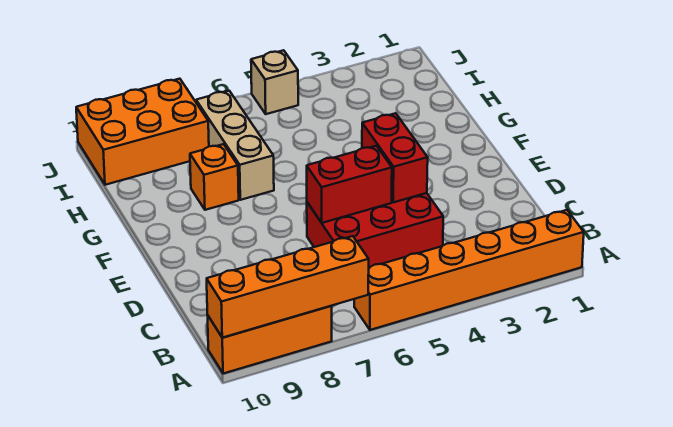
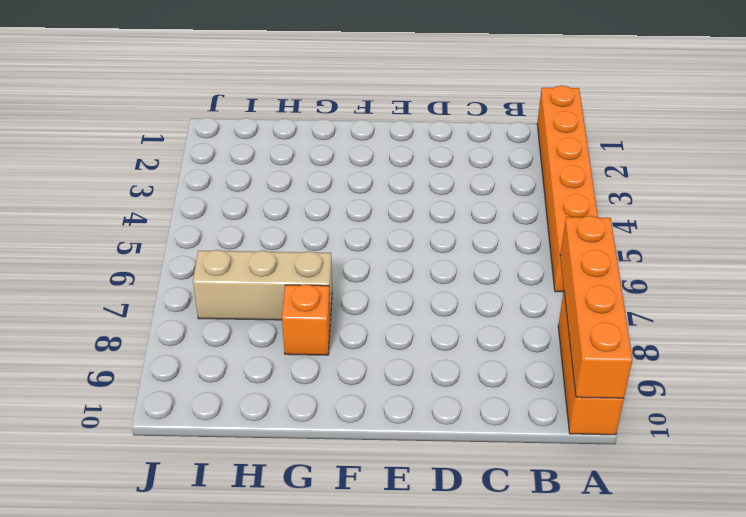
none -> red 2x3 brick [307,193,443,268]
none -> orange 2x3 brick [76,79,209,185]

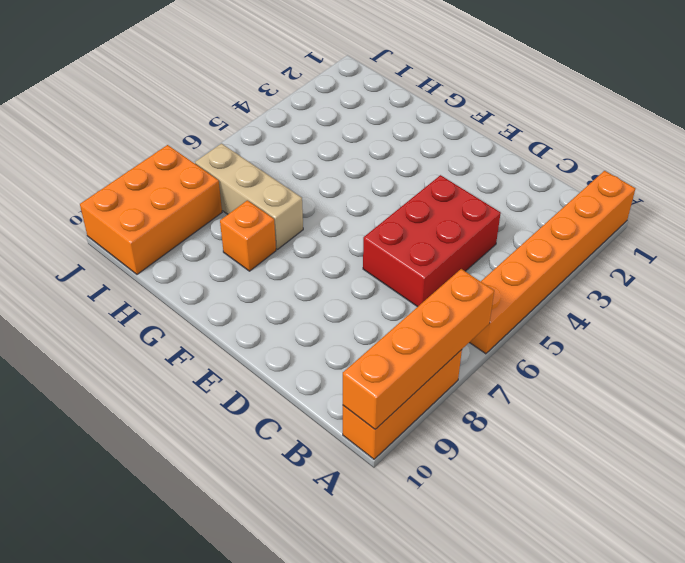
none -> tan 1x1 brick [251,50,298,114]
none -> red 1x2 brick [362,113,428,202]

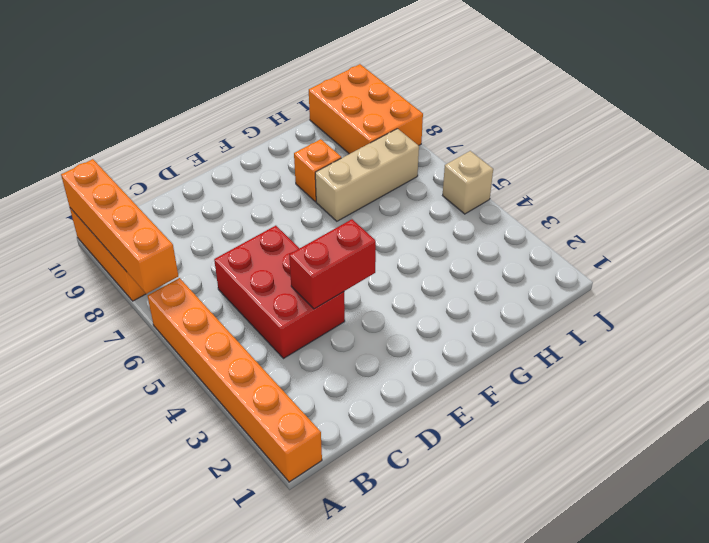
none -> red 1x2 brick [307,146,392,223]

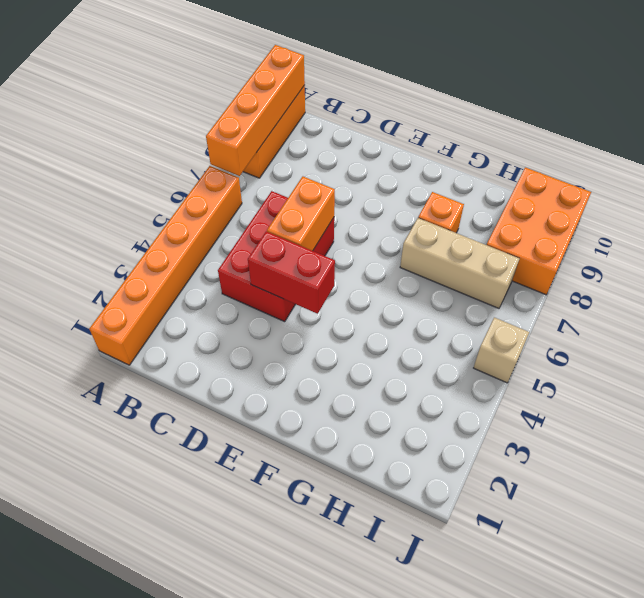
orange 1x2 brick [267,177,335,251] -> red 1x2 brick [307,146,392,223]

